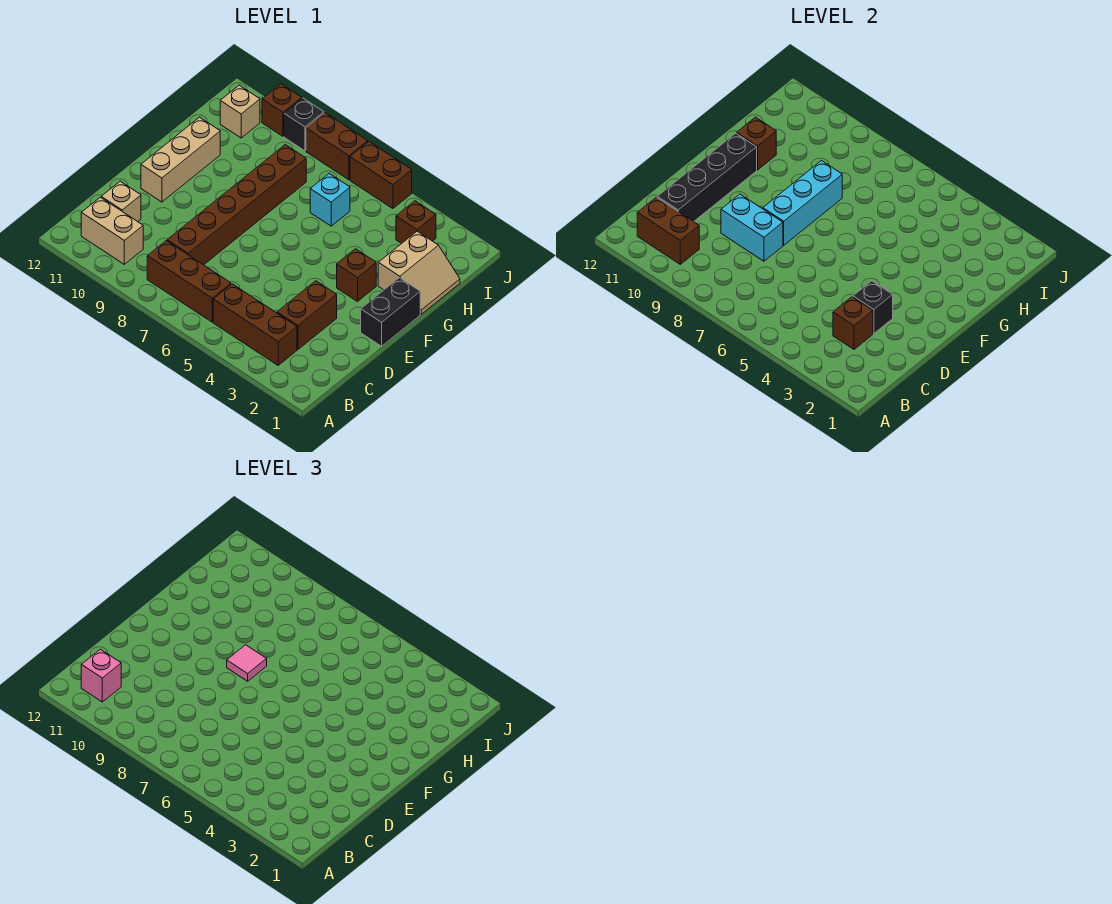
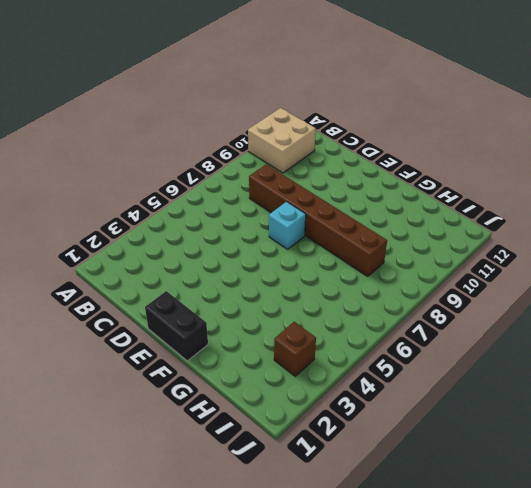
tan 2x2 brick [248,108,316,173] -> tan 1x2 brick [81,197,143,264]
cyan 1x1 brick [269,202,306,249] -> cyan 1x1 brick moved to [310,174,350,226]
none -> brown 1x3 brick [213,284,297,365]
none -> brown 1x3 brick [147,241,231,322]
none -> brown 1x2 brick [277,281,337,349]

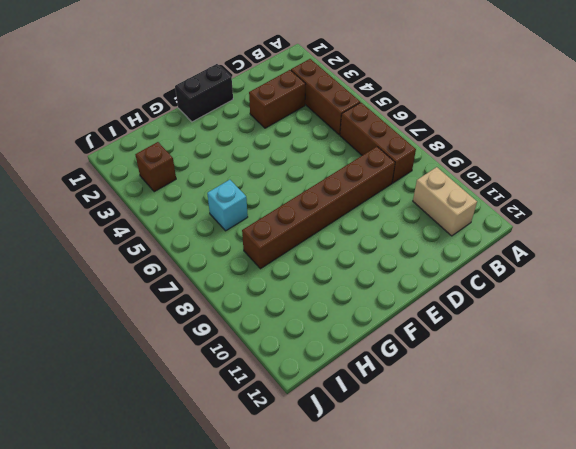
none -> tan 1x1 brick [101,181,141,222]
none -> tan 1x3 brick [141,117,220,202]
none -> brown 1x1 brick [337,249,376,301]

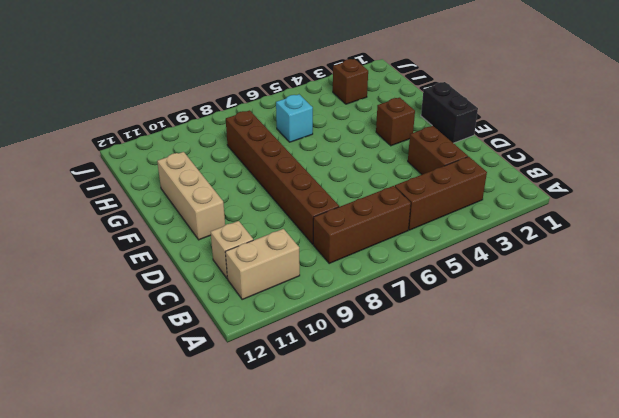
none -> tan 2x2 slope [378,231,460,314]
none -> tan 1x1 brick [220,85,260,138]
none -> brown 1x2 brick [350,142,412,209]

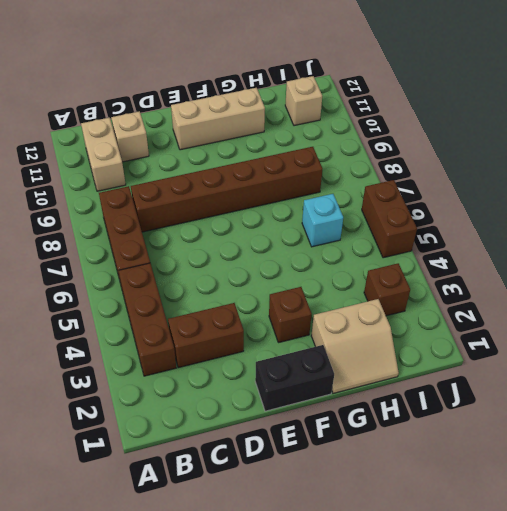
none -> brown 1x2 brick [306,113,368,180]
none -> black 1x1 brick [284,98,324,151]
none -> brown 1x1 brick [262,84,302,136]

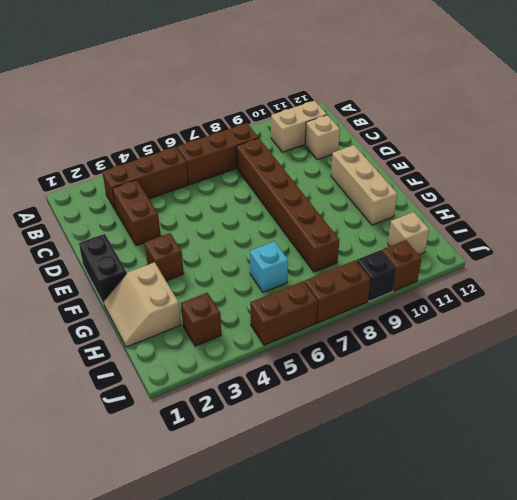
none -> brown 1x2 brick [637,197,699,264]
none -> brown 1x1 brick [833,297,873,349]
none -> black 1x4 brick [657,133,757,222]

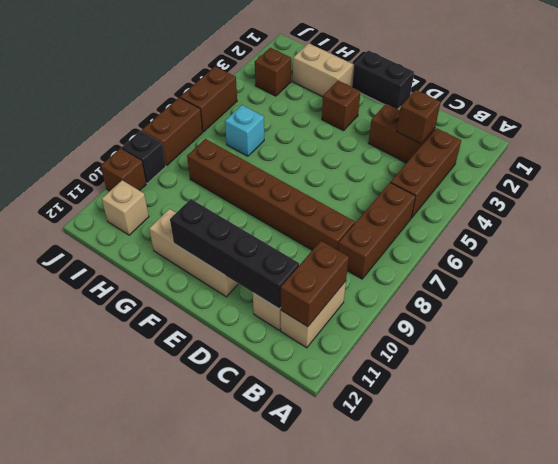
none -> black 1x1 brick [853,281,893,333]
none -> cyan 1x2 brick [721,194,783,261]
none -> cyan 1x3 brick [763,161,842,245]

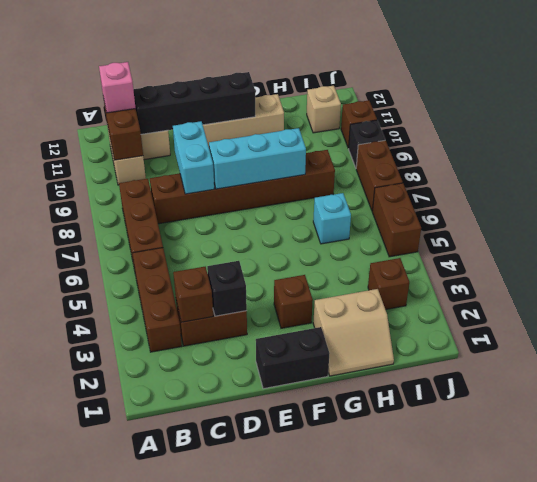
none -> brown 1x1 brick [737,117,776,170]
none -> pink 1x1 tile [227,645,267,681]

